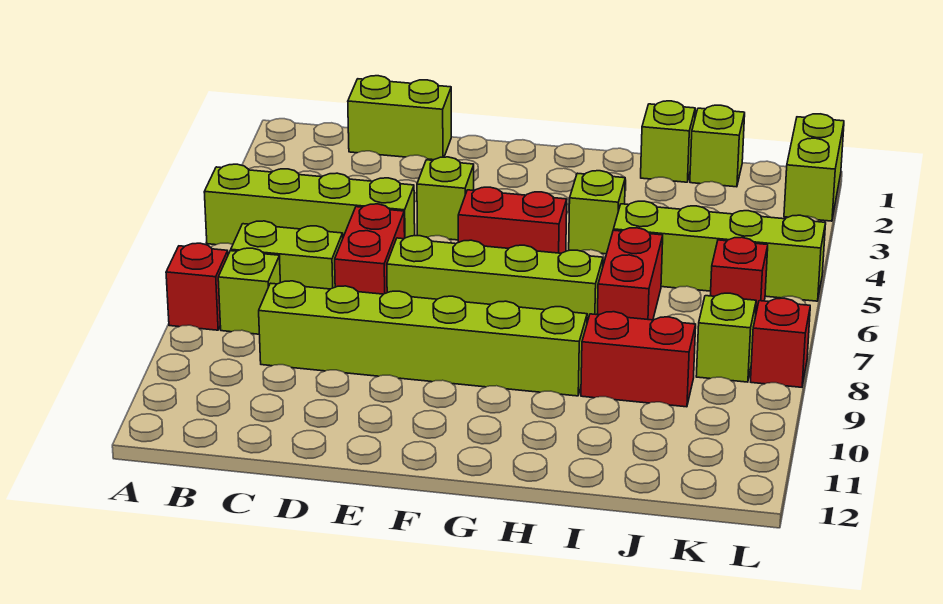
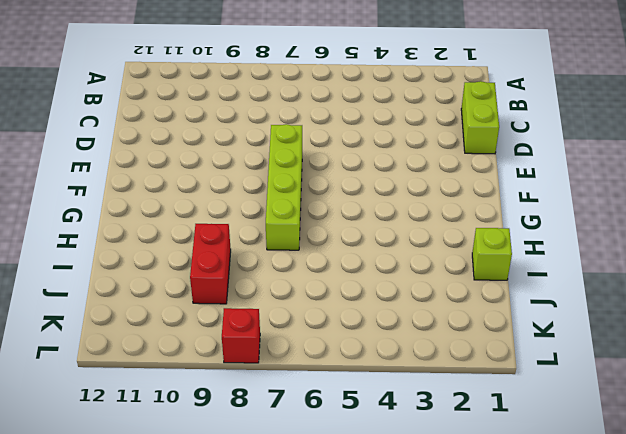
none -> lime 1x4 brick [204,164,415,245]
none -> red 1x1 brick [166,243,228,330]
none -> lime 1x2 brick [231,221,343,289]

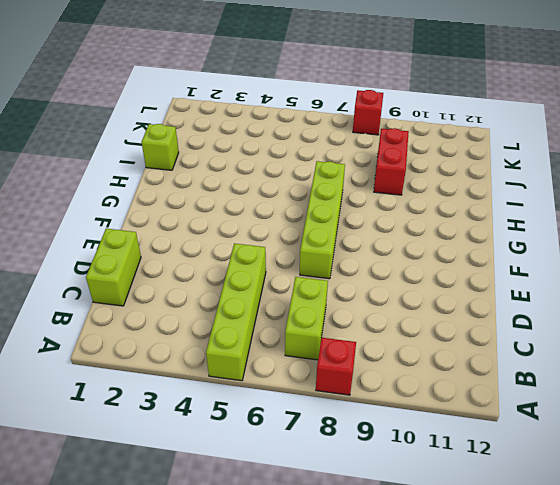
none -> lime 1x1 brick [218,248,280,334]
none -> lime 1x6 brick [259,281,587,396]
none -> red 1x2 brick [335,204,405,294]

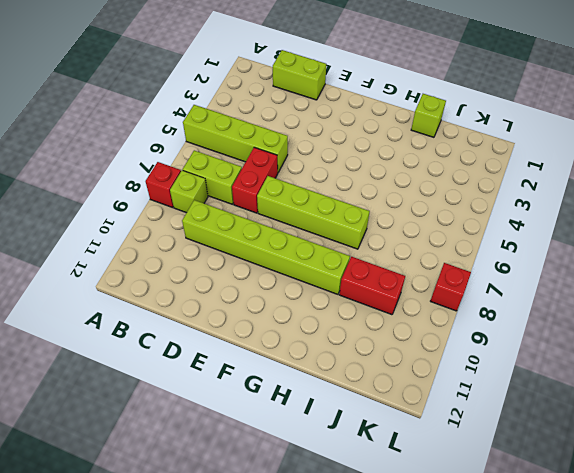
none -> lime 1x1 brick [417,157,474,240]
none -> red 1x2 brick [458,187,567,253]
none -> lime 1x1 brick [569,171,625,254]

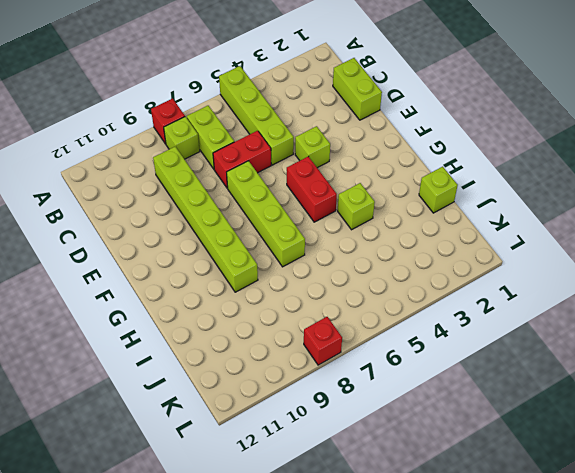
none -> lime 1x4 brick [613,201,826,301]
none -> red 1x2 brick [597,228,663,320]
none -> red 1x2 brick [581,312,696,407]

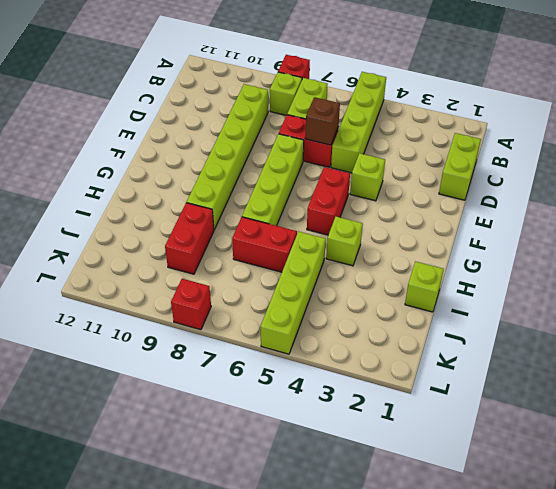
brown 1x1 brick [305,97,340,145] -> none
none -> lime 1x1 brick [690,105,745,187]
none -> red 1x1 brick [710,237,768,317]
none -> lime 1x1 brick [696,293,756,382]

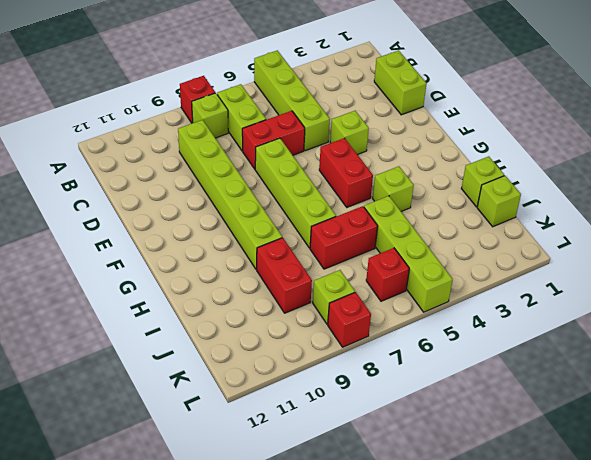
none -> lime 1x2 brick [784,114,844,221]

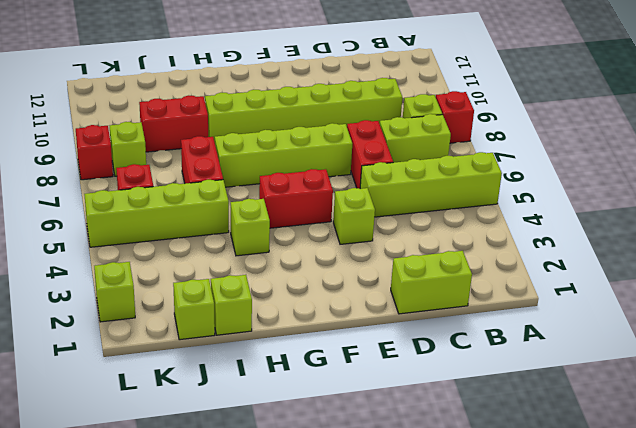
lime 1x1 brick [94,262,135,322] -> lime 1x2 brick [784,114,844,221]

